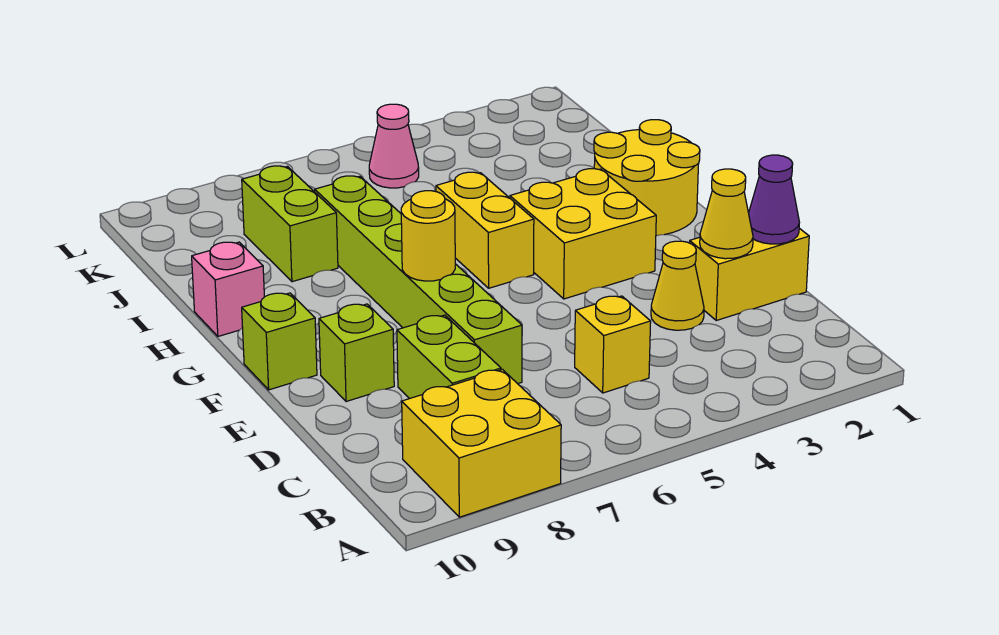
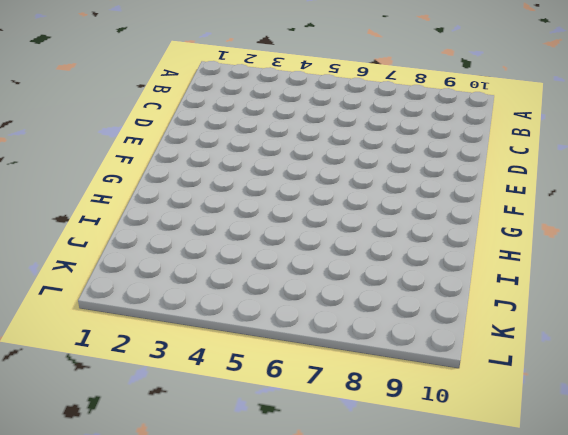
none -> yellow 2x2 brick [402,369,561,517]
none -> yellow 1x1 brick [575,296,651,393]
none -> lime 1x2 brick [397,315,501,399]

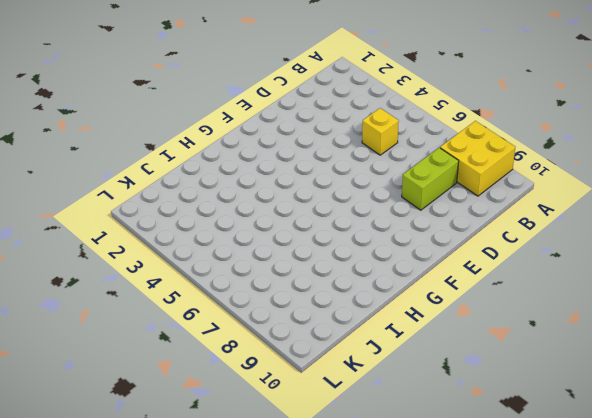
none -> yellow 1x2 brick [690,228,809,320]
none -> yellow 1x1 cone [651,241,704,330]
none -> lime 1x6 brick [315,176,522,384]

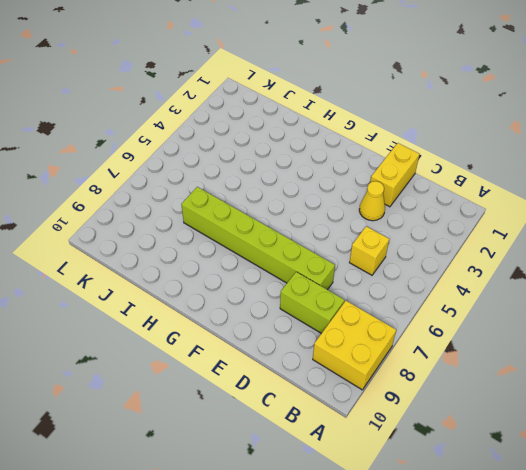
none -> lime 1x1 brick [319,304,394,402]
none -> yellow 2x2 brick [510,169,656,299]
none -> lime 1x1 brick [242,293,317,390]

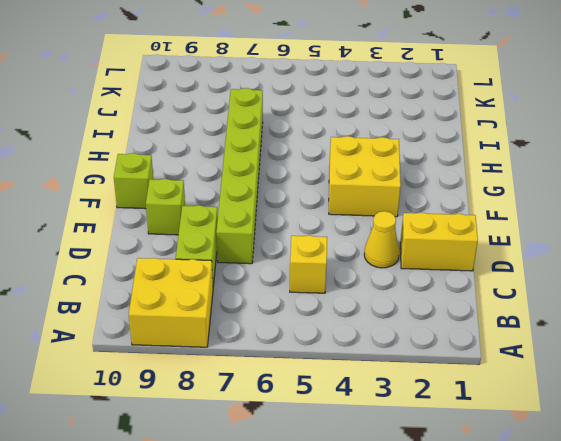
none -> yellow 2x2 round brick [594,120,700,236]
none -> yellow 1x2 brick [436,172,534,288]
none -> pink 1x1 brick [192,242,264,336]

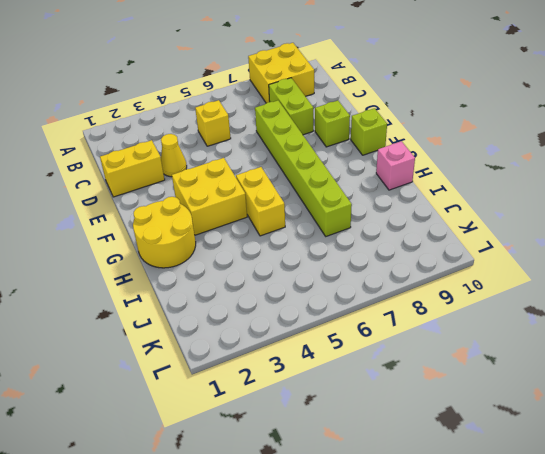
none -> lime 1x2 brick [242,166,338,282]
none -> pink 1x1 cone [369,104,419,188]
none -> purple 1x1 cone [749,155,800,244]

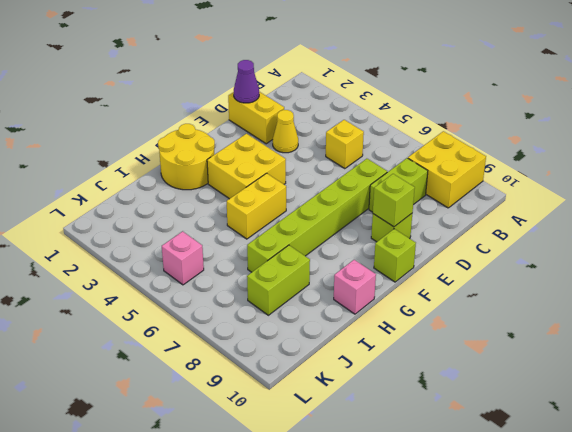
lime 1x1 brick [373,174,415,227] -> none
pink 1x1 brick [162,231,204,285] -> pink 1x1 cone [369,104,419,188]
none -> yellow 1x1 cone [700,169,753,259]
none -> yellow 1x1 round brick [401,191,455,281]

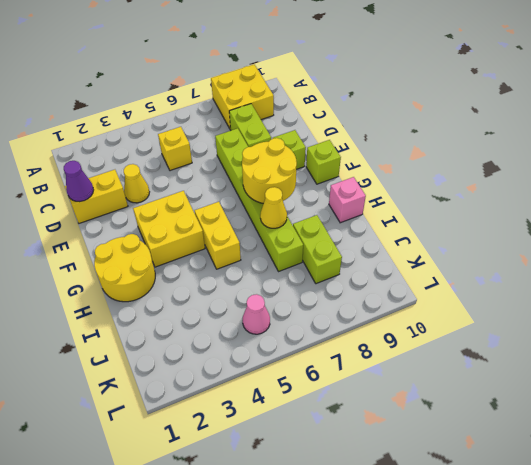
yellow 2x2 round brick [242,138,297,203] -> yellow 1x1 round brick [401,191,455,281]
yellow 1x1 cone [260,187,287,228] -> yellow 1x1 cone moved to [700,169,753,259]

